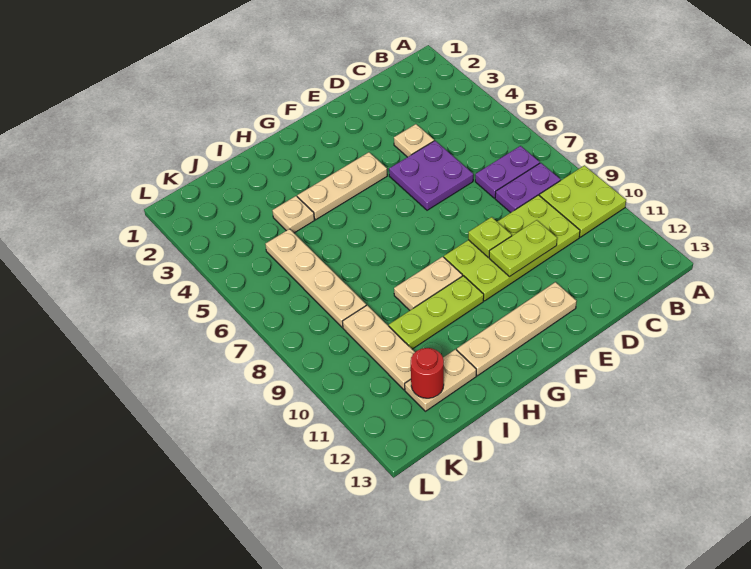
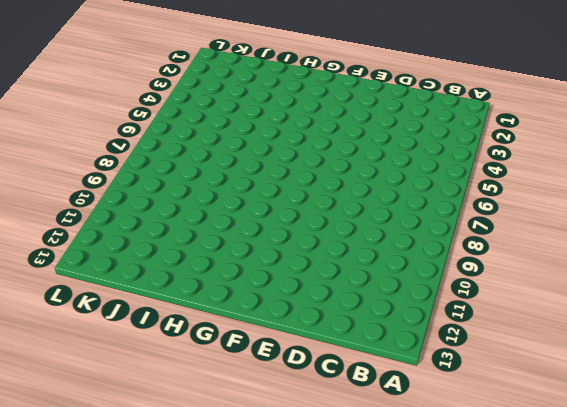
none -> lime 2x2 plate [540,165,626,237]
none -> purple 1x2 plate [475,146,540,198]
none -> purple 1x2 plate [495,163,561,213]

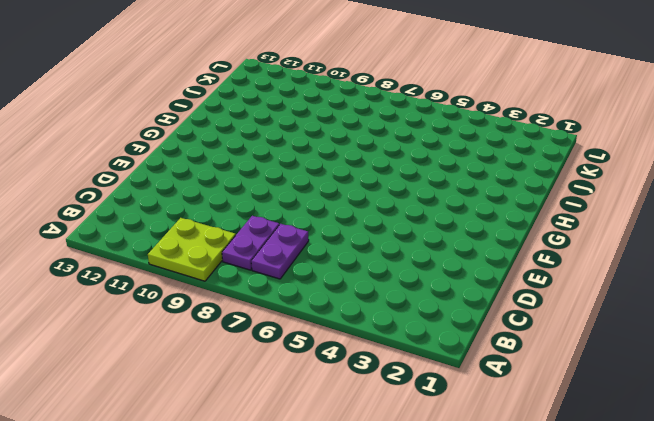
none -> lime 2x4 plate [444,195,580,301]
none -> tan 1x1 plate [394,124,434,157]
none -> purple 2x2 plate [389,141,473,210]

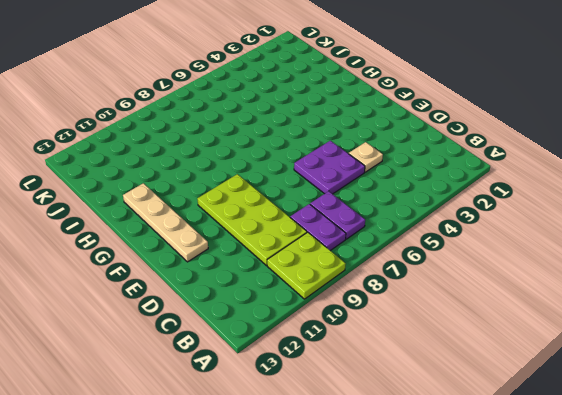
none -> tan 1x3 plate [297,152,387,220]
none -> tan 1x2 plate [394,257,462,310]
none -> lime 1x3 plate [389,276,484,349]

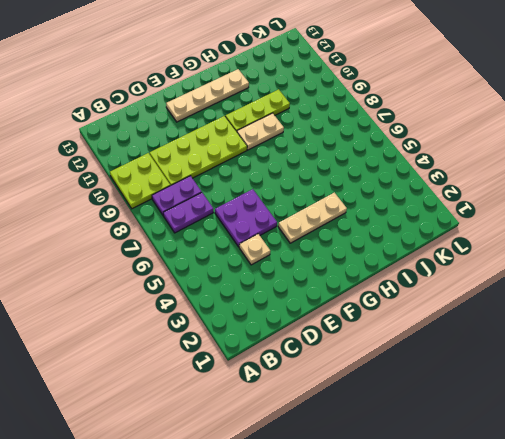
none -> tan 1x1 plate [272,196,314,233]
none -> tan 1x2 plate [405,349,476,411]
none -> tan 1x4 plate [265,229,366,327]

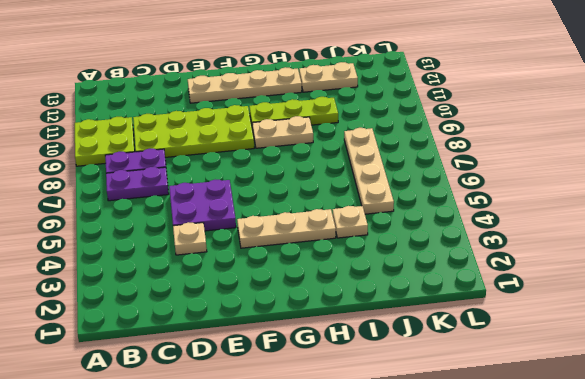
none -> tan 1x3 plate [342,305,415,390]
none -> lime 1x2 plate [489,220,557,277]
none -> lime 1x1 plate [468,217,512,257]

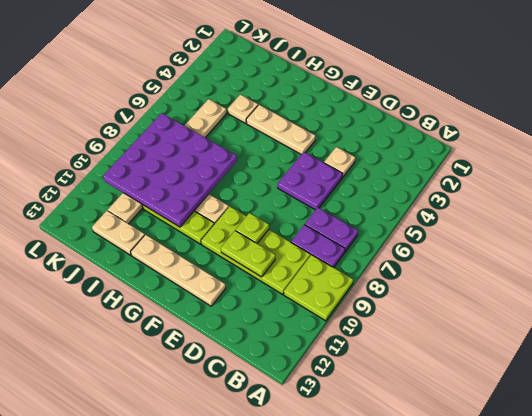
purple 4x4 plate [103,113,237,227] -> none
none -> red 1x1 round brick [411,348,444,398]

